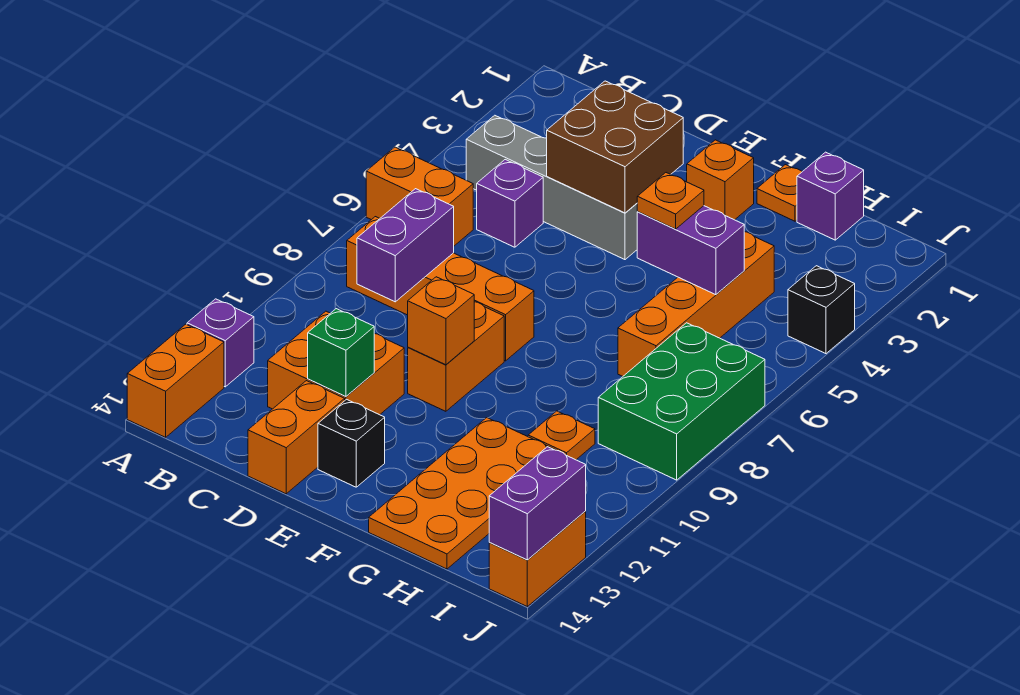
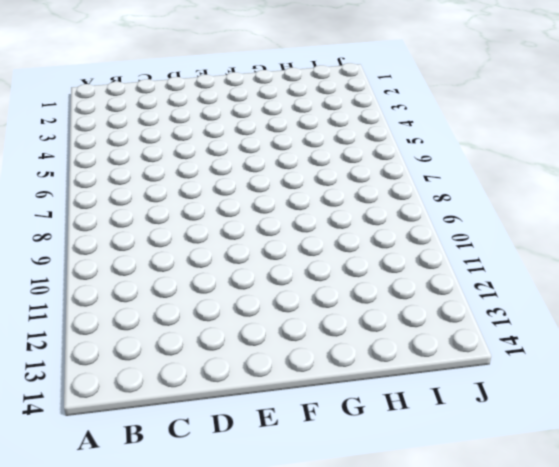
none -> orange 1x2 brick [366,147,473,246]
none -> purple 1x1 brick [187,299,254,387]
none -> orange 1x2 brick [127,324,224,437]

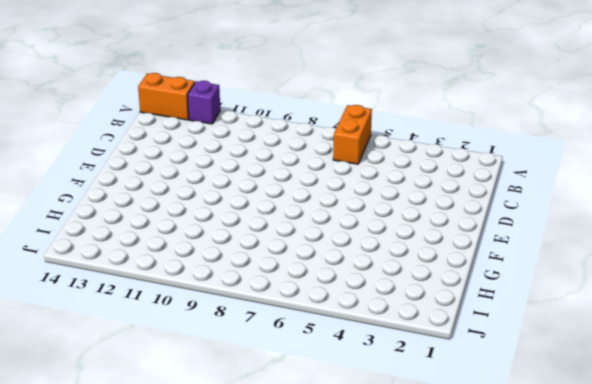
none -> grey 1x4 brick [466,115,638,260]
none -> orange 1x4 brick [347,217,534,361]
none -> purple 1x1 brick [477,160,543,247]

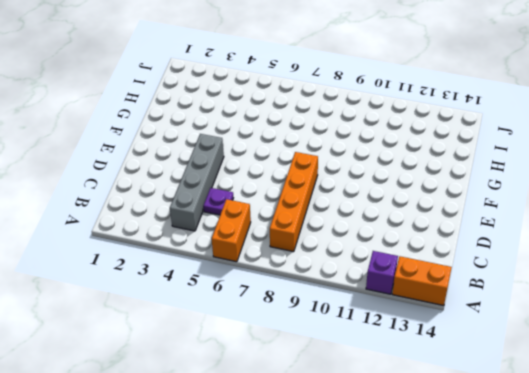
purple 1x1 plate [203,188,233,215] -> purple 1x1 brick [477,160,543,247]
none -> orange 2x2 brick [268,311,404,415]
none -> orange 1x2 brick [248,381,345,494]
none -> orange 1x2 brick [408,302,504,411]

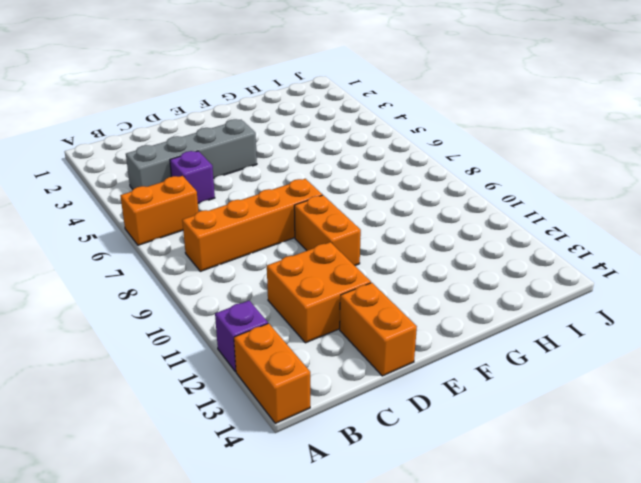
none -> black 1x1 brick [318,399,385,487]
none -> orange 1x1 brick [687,140,754,220]
none -> orange 1x1 plate [757,165,802,221]

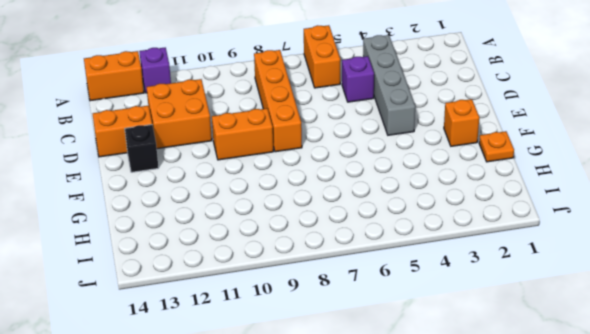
none -> orange 2x4 plate [369,418,555,569]
none -> purple 1x1 brick [797,152,864,240]
none -> orange 1x4 brick [618,232,774,376]

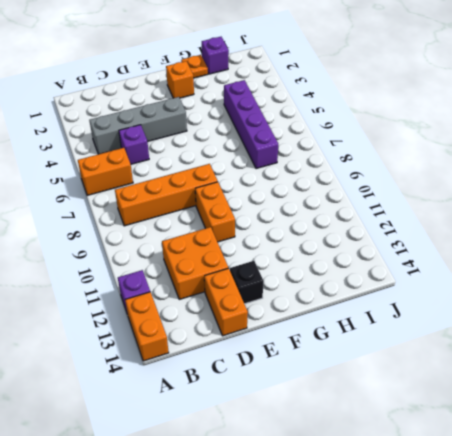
purple 1x4 brick [224,80,278,169] -> orange 1x4 brick [618,232,774,376]
none -> orange 2x4 plate [369,418,555,569]
none -> orange 1x1 plate [528,411,595,460]
none -> green 2x3 brick [598,323,765,480]

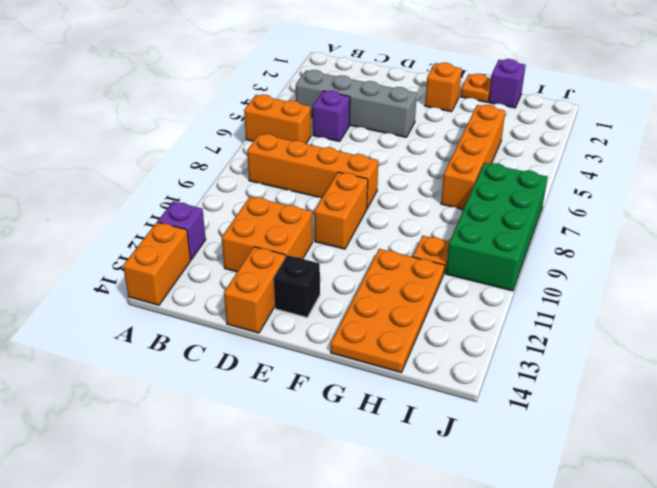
green 2x4 brick [446,163,548,291] -> green 2x3 brick [598,323,765,480]
none -> black 1x1 brick [788,266,855,354]
none -> orange 1x2 brick [489,511,586,606]
none -> purple 1x2 brick [357,189,454,302]

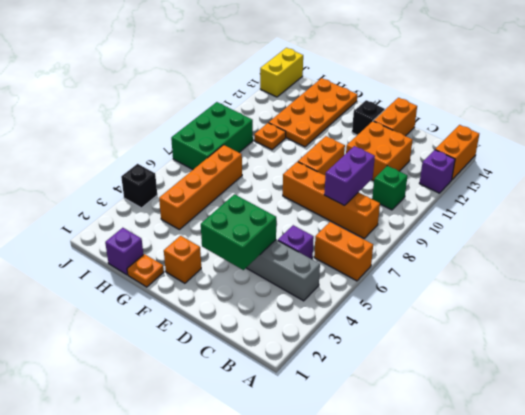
green 1x1 brick [372,166,408,210] -> green 1x1 brick moved to [308,309,374,396]
green 2x2 brick [201,194,276,270] -> brown 2x2 brick [547,81,683,213]
yellow 1x2 brick [260,48,303,97] -> orange 1x2 brick [489,511,586,606]
none -> orange 1x1 brick [408,277,474,365]
none -> purple 1x2 brick [637,206,744,295]
none -> purple 1x2 brick [489,447,586,560]

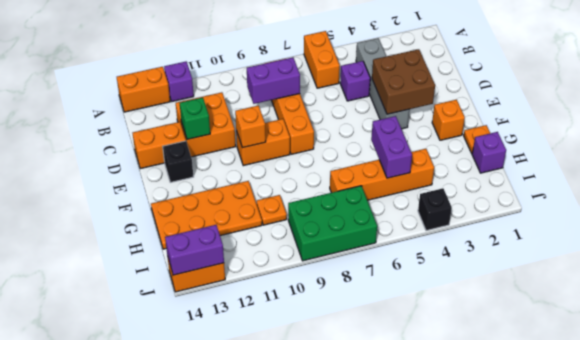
none -> orange 1x1 plate [637,173,704,229]

